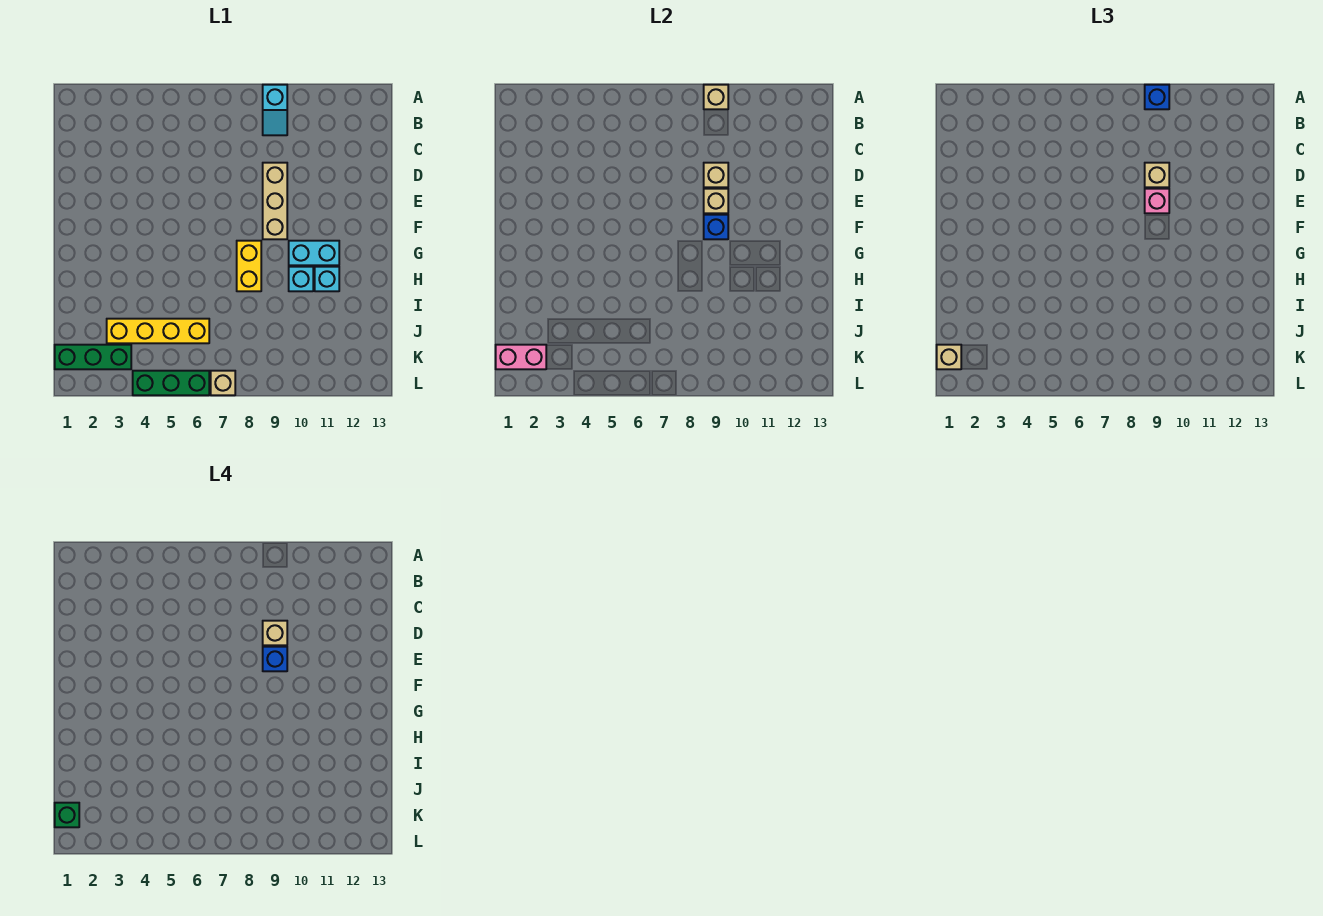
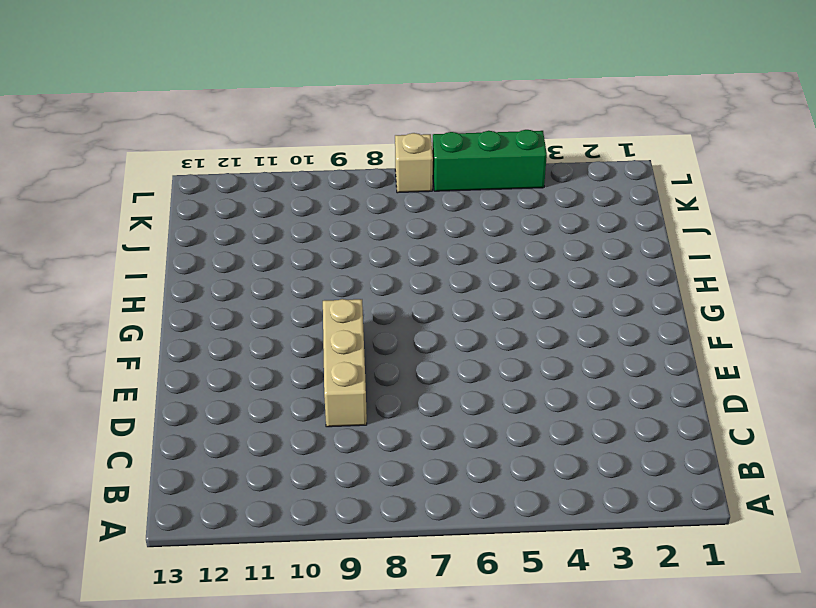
none -> cyan 1x2 slope [263,85,287,135]
none -> yellow 1x2 brick [237,241,261,291]
none -> cyan 1x2 brick [289,241,339,265]

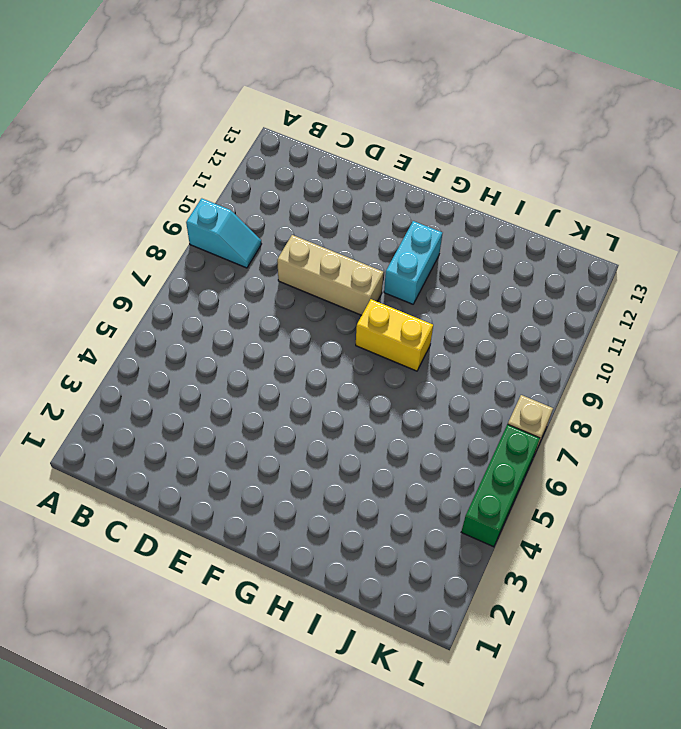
none -> cyan 1x1 brick [289,267,313,291]
none -> cyan 1x1 brick [315,267,339,291]
none -> yellow 1x4 brick [107,319,209,343]

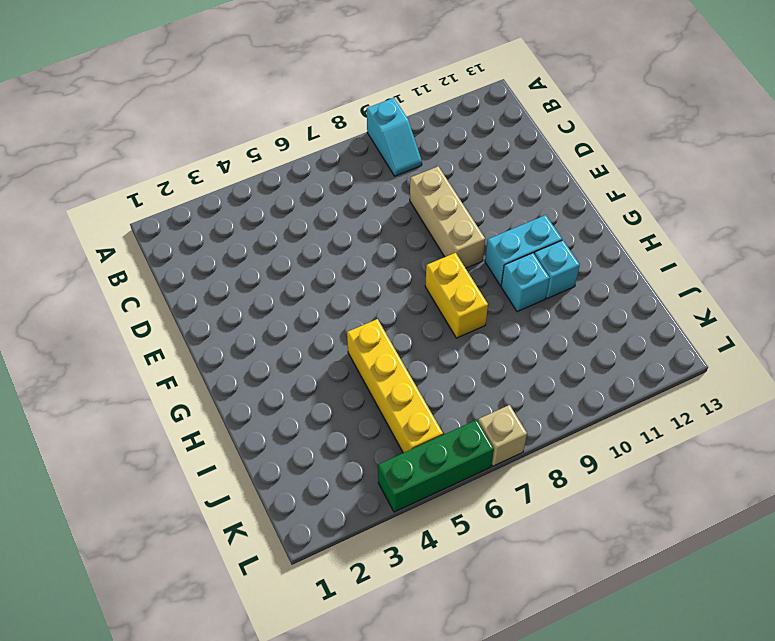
yellow 1x4 brick [347,319,443,453] -> yellow 1x4 brick turned to [107,319,209,343]
none -> green 1x3 brick [55,345,131,369]
none -> tan 1x1 brick [704,85,728,109]
none -> tan 1x1 brick [704,163,728,187]

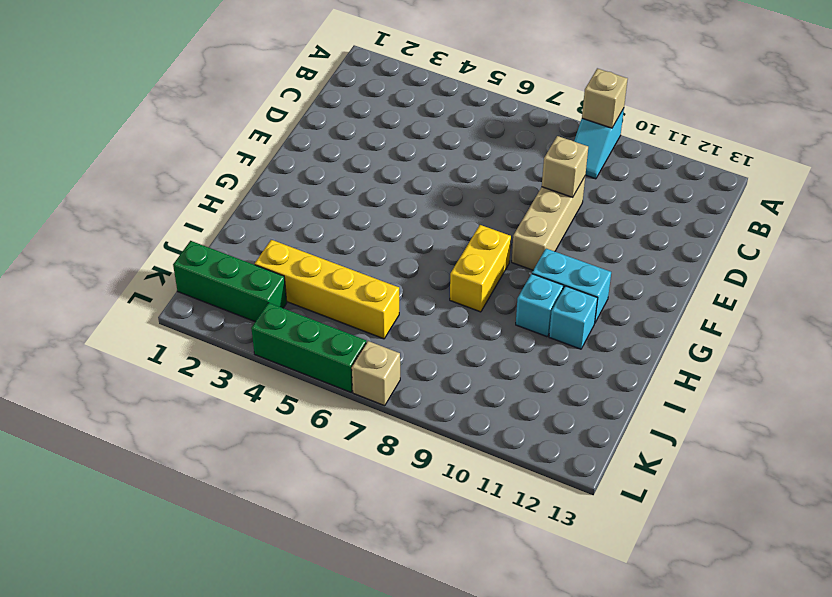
none -> tan 1x1 brick [704,189,728,213]
none -> blue 1x1 brick [704,215,728,239]
none -> pink 1x2 brick [496,345,546,369]

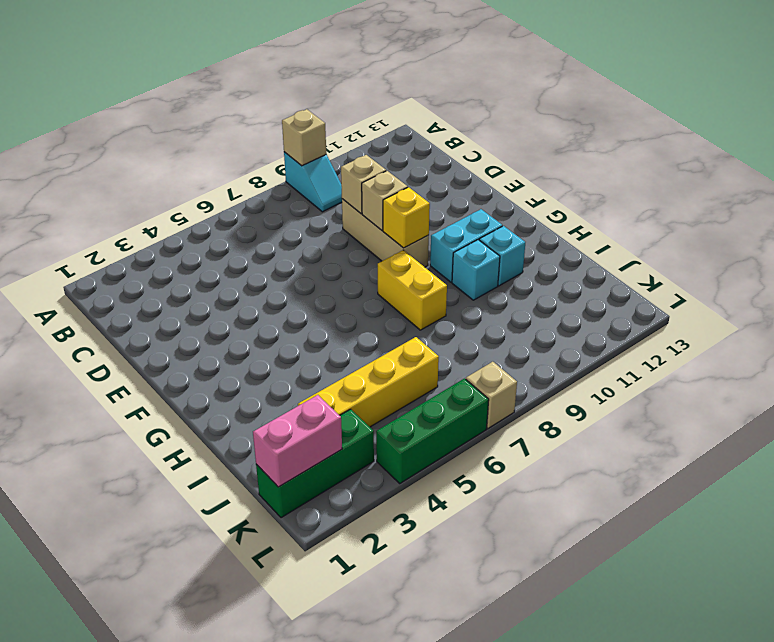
yellow 1x1 brick [383,187,430,248] -> blue 1x1 brick [704,215,728,239]
none -> blue 1x1 brick [1145,85,1169,109]
none -> tan 1x1 brick [1145,163,1169,187]
none -> pink 1x1 brick [1145,189,1169,213]

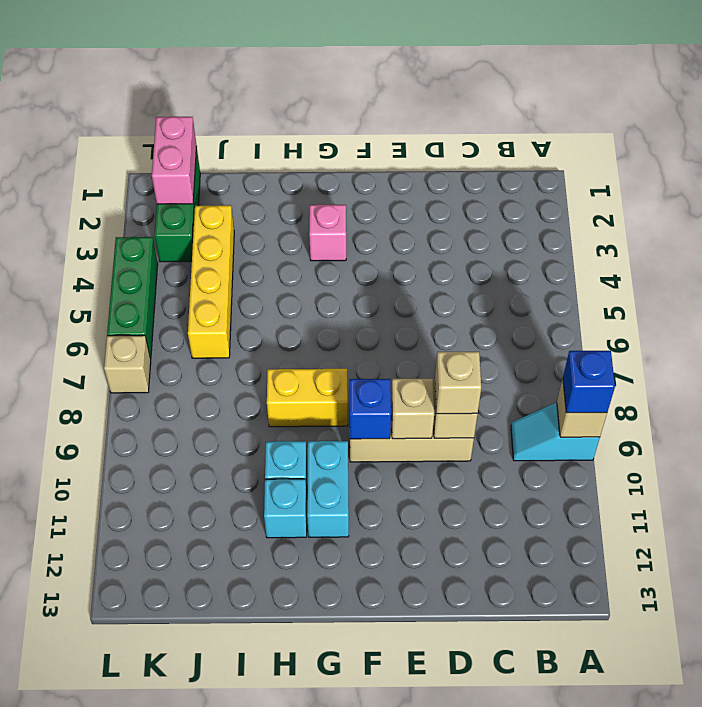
pink 1x1 brick [309,205,346,261] -> pink 1x1 brick moved to [1145,189,1169,213]
none -> tan 1x1 brick [937,345,961,369]
none -> tan 1x1 brick [263,621,287,645]
none -> blue 1x1 brick [263,647,287,671]

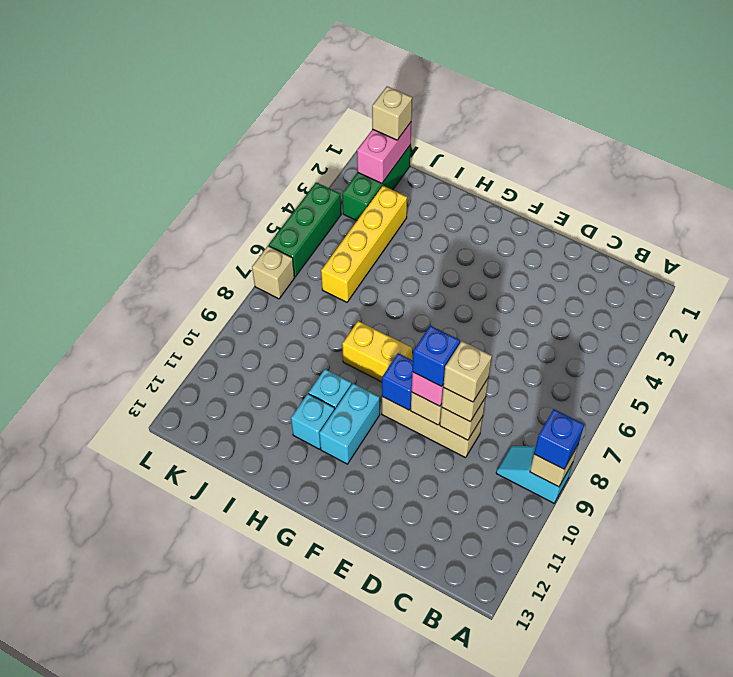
none -> green 1x1 brick [55,803,79,827]

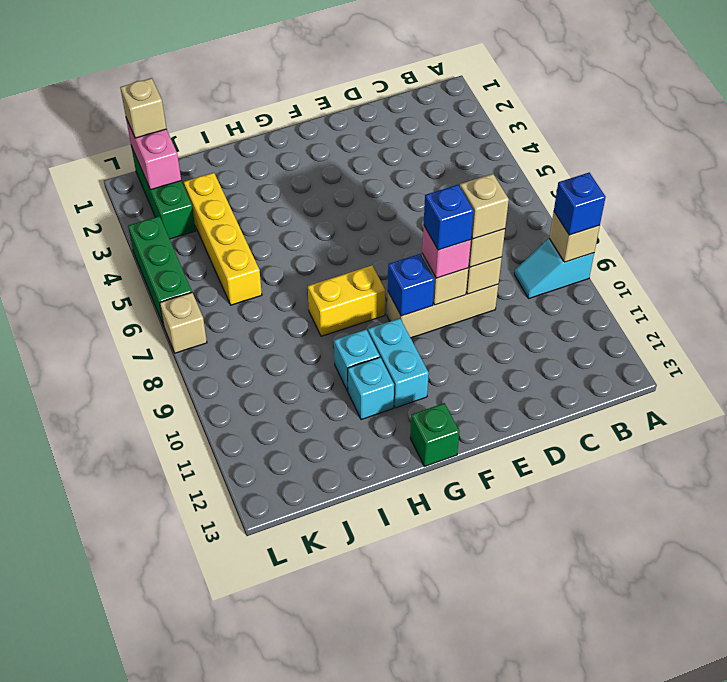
green 1x1 brick [410,403,459,467] -> green 1x1 brick moved to [55,803,79,827]

